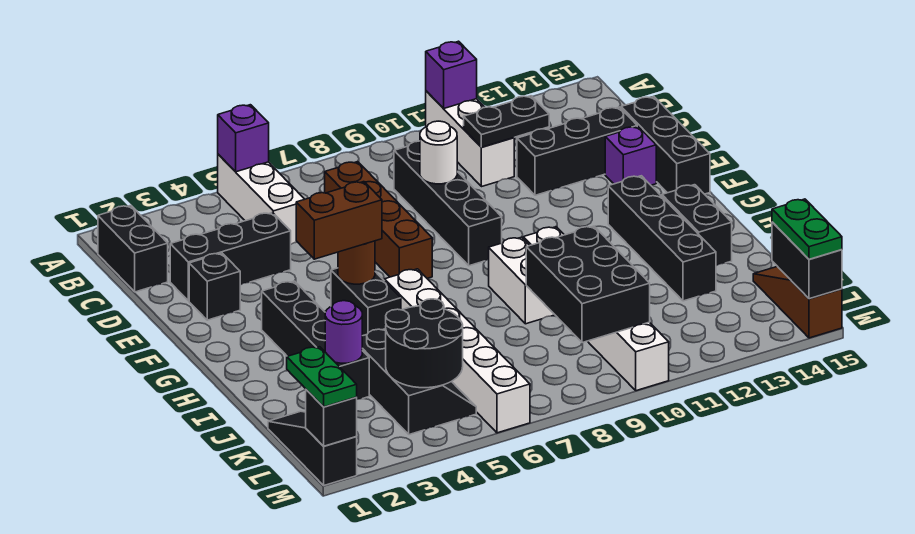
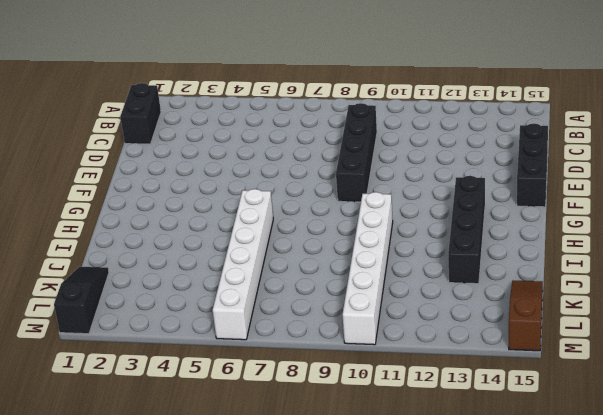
none -> white 1x3 brick [218,154,305,244]
none -> white 1x3 brick [426,91,514,187]
none -> brown 1x4 brick [325,162,432,278]
none -> black 1x3 brick [170,213,291,301]

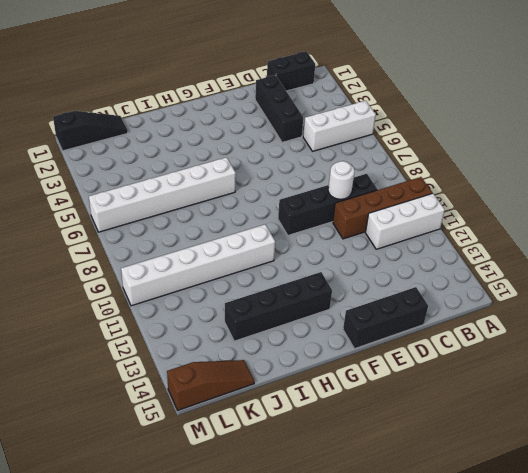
brown 1x4 brick [333,177,432,239] -> brown 1x4 brick moved to [325,162,432,278]
none -> black 1x3 brick [517,107,637,195]
none -> black 1x1 brick [189,253,240,320]
none -> purple 1x1 brick [605,127,656,185]
none -> black 1x4 brick [262,281,369,399]

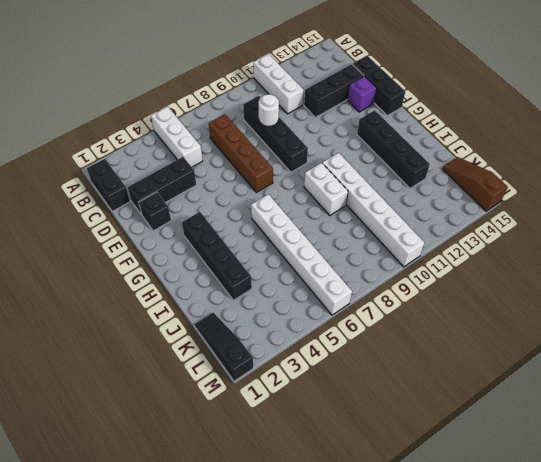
none -> black 1x2 brick [331,268,401,336]
none -> black 1x2 brick [662,185,732,266]
none -> black 2x3 slope [362,329,476,435]
none -> purple 1x1 brick [218,105,269,172]

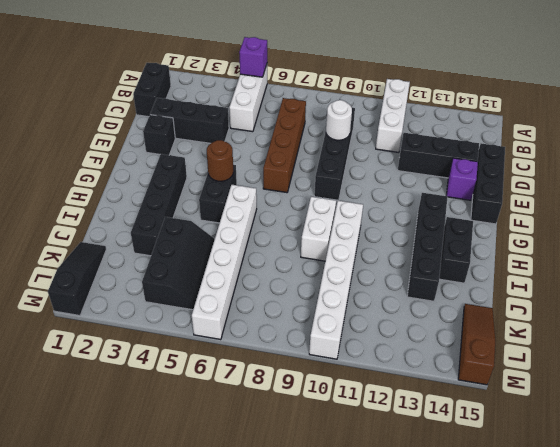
none -> purple 1x1 brick [426,41,477,108]
none -> black 1x2 plate [464,96,549,147]
none -> purple 1x1 round brick [325,301,362,363]
none -> black 2x3 brick [526,226,650,343]

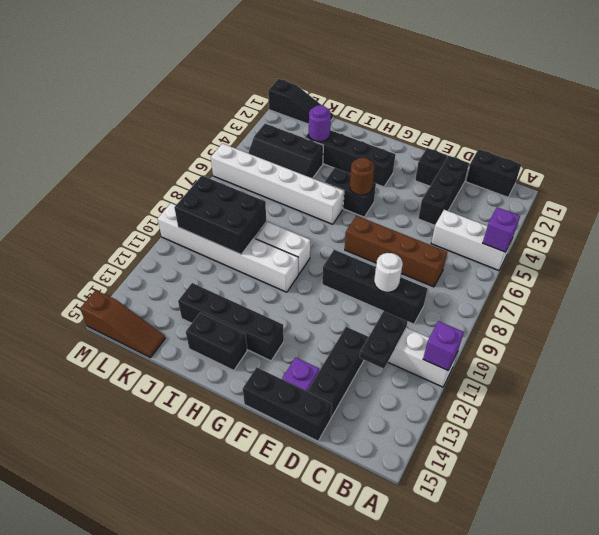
none -> black 2x2 round brick [386,299,463,388]
none -> black 1x2 brick [772,222,842,299]
none -> black 1x1 brick [306,390,357,446]
none -> brown 1x2 brick [296,182,382,259]

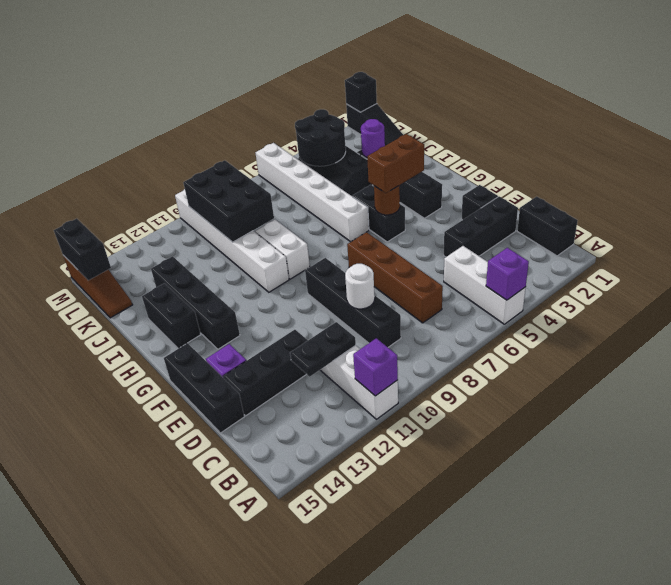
none -> green 1x2 plate [287,347,357,407]
none -> green 1x2 plate [772,199,842,259]

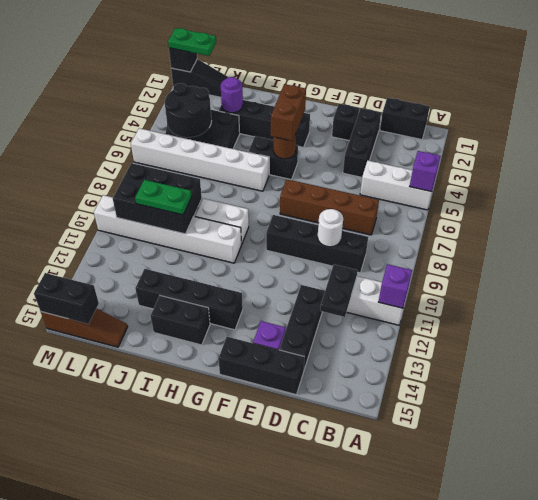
green 1x2 plate [135,180,192,215] -> green 1x2 plate moved to [772,199,842,259]

